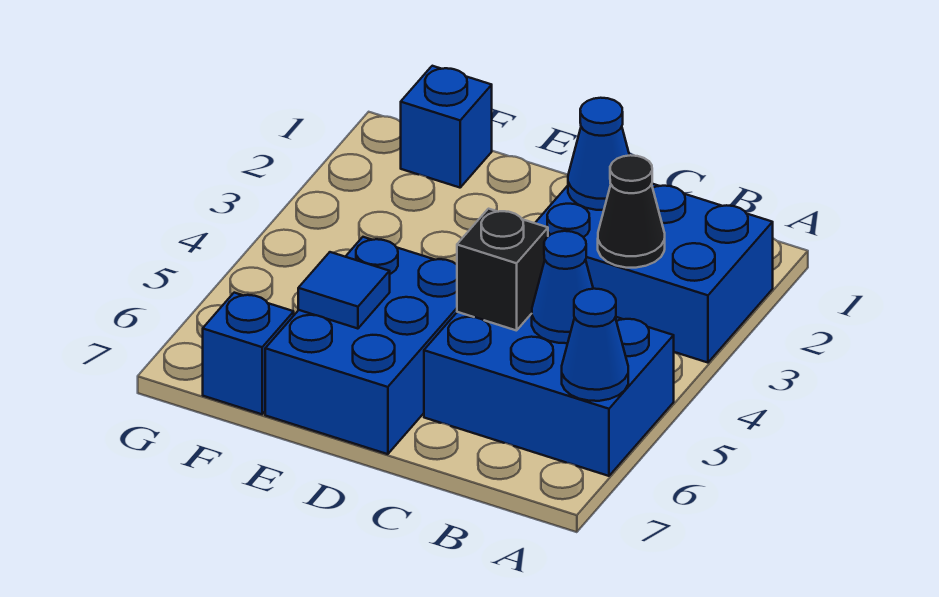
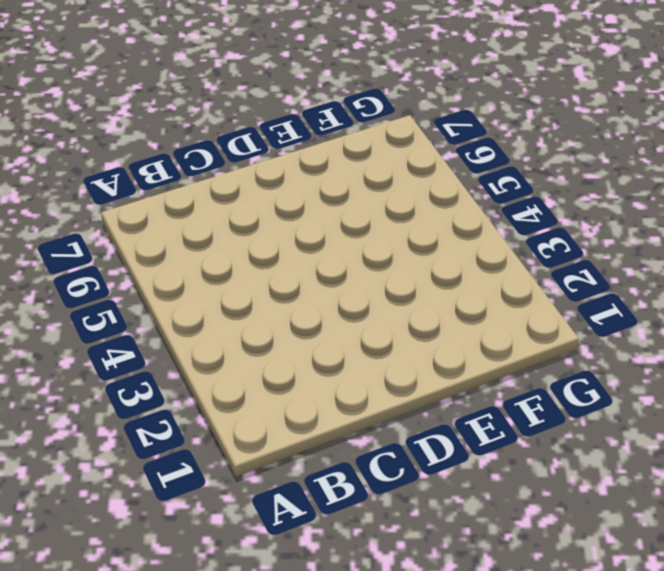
none -> blue 2x3 brick [535,184,773,363]
none -> blue 2x3 brick [424,312,674,476]

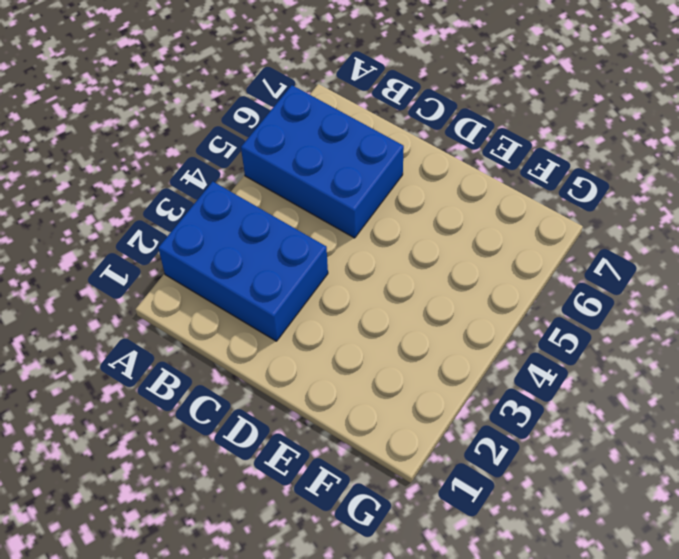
none -> blue 2x3 brick [265,237,457,454]
none -> blue 1x1 brick [401,66,492,188]

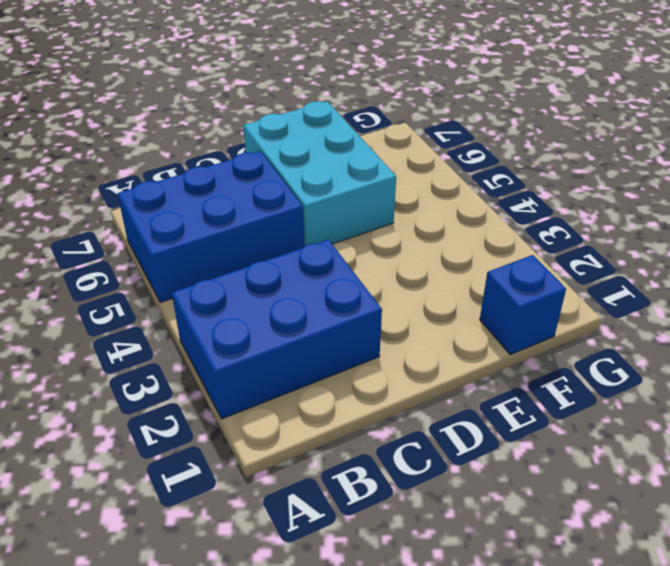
cyan 2x3 brick [243,101,396,246] -> blue 2x3 brick [265,237,457,454]
none -> blue 1x1 brick [203,293,294,414]
none -> blue 1x1 cone [562,289,628,401]

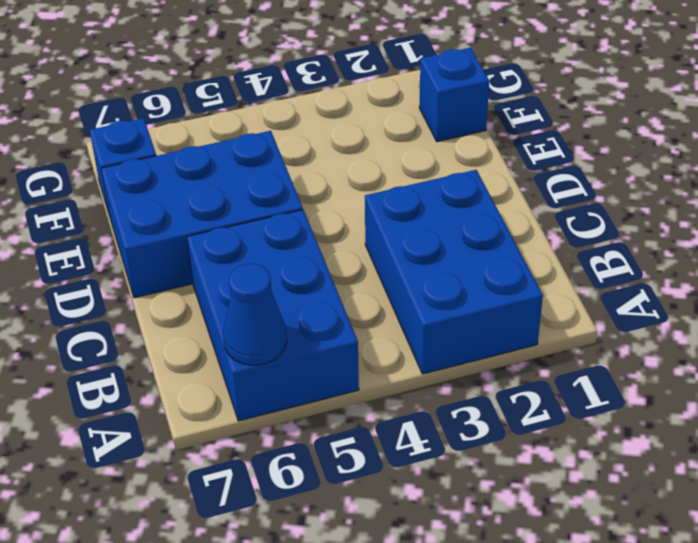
none -> black 1x1 cone [598,155,665,268]
none -> blue 1x1 cone [532,231,593,343]

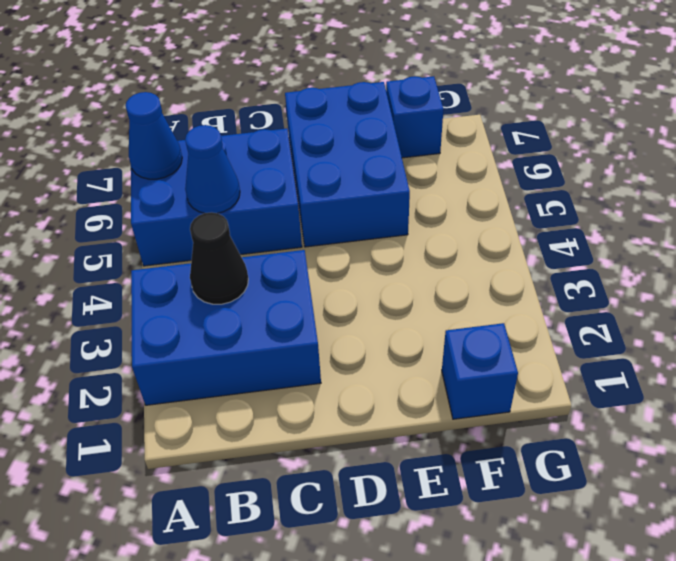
none -> blue 1x1 cone [568,98,630,210]
none -> black 1x1 brick [457,209,548,331]

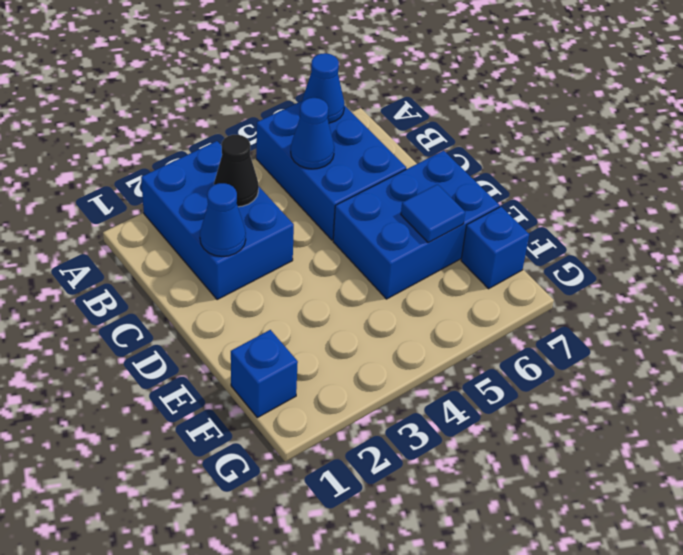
none -> black 1x1 brick [457,209,548,331]

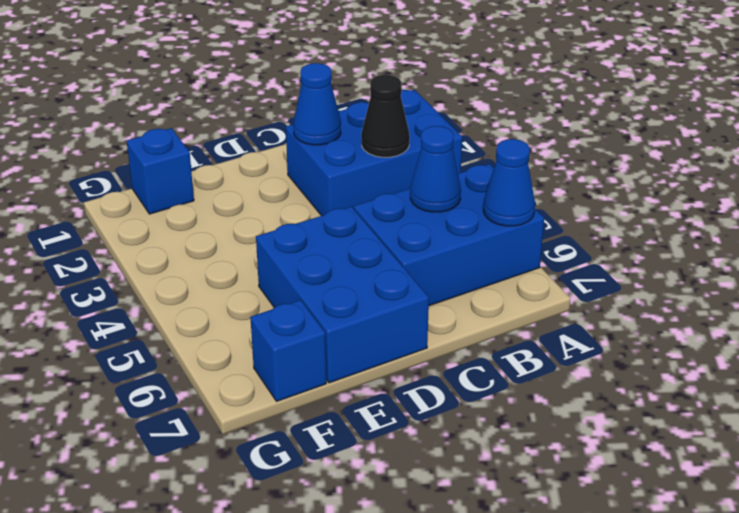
none -> black 1x1 brick [457,209,548,331]
none -> blue 1x1 tile [298,252,390,329]

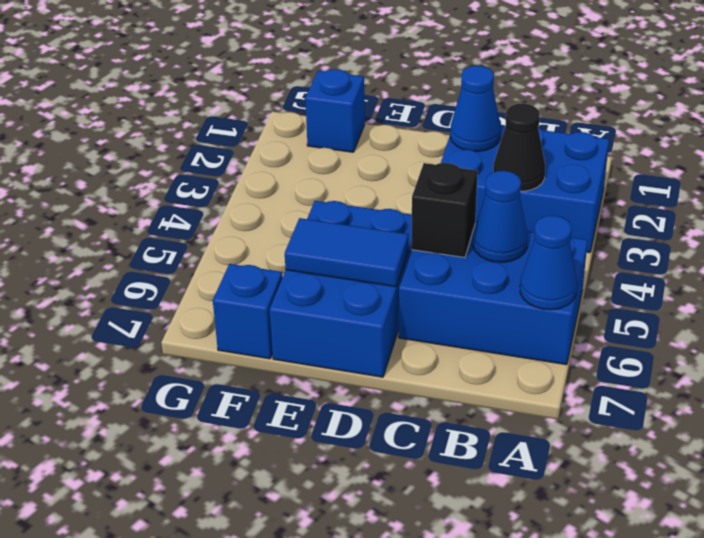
blue 1x2 tile [285,218,408,287] -> blue 1x1 tile [298,252,390,329]

